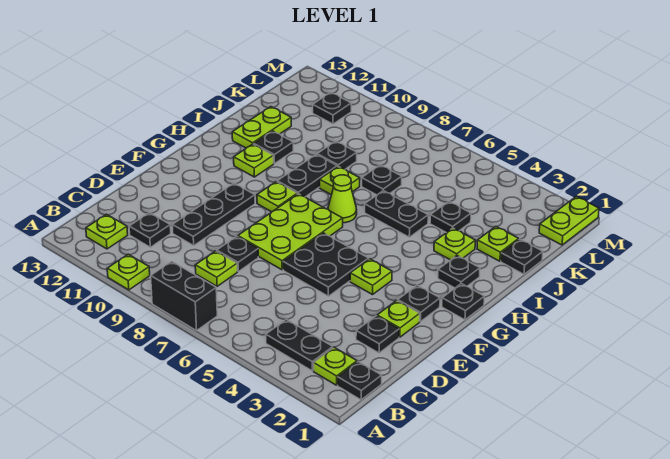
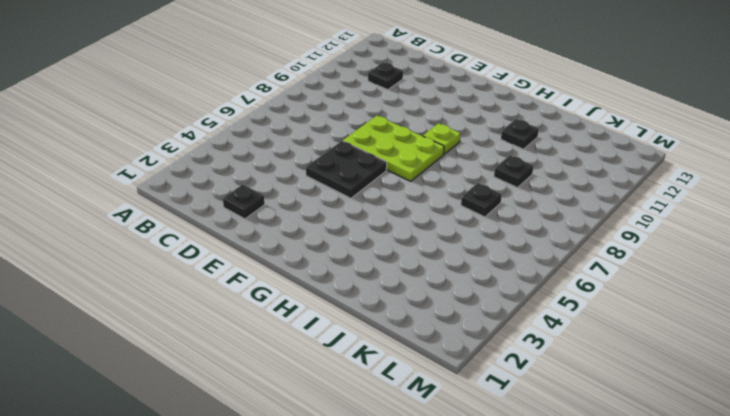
none -> black 1x2 brick [151,261,217,331]
none -> lime 1x1 plate [107,254,150,290]
none -> black 1x1 plate [338,362,382,400]
none -> lime 1x1 plate [314,347,357,385]

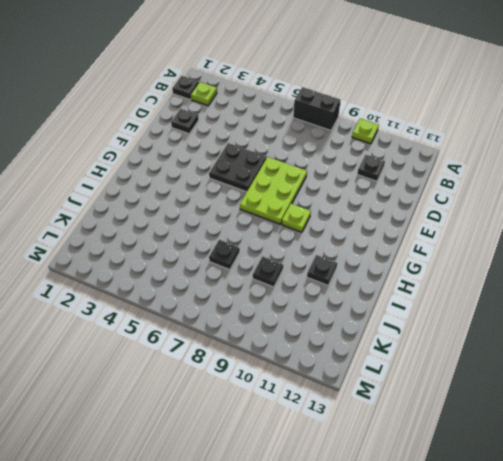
none -> black 1x2 plate [266,319,333,371]
none -> lime 1x1 plate [86,214,128,249]
none -> lime 1x1 plate [195,251,237,286]
none -> black 1x1 plate [217,236,258,271]

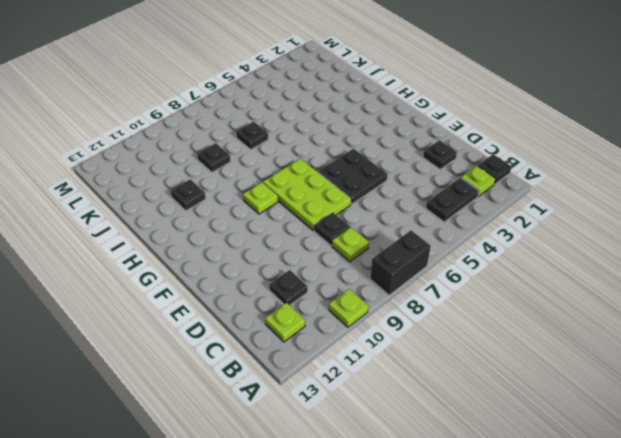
none -> black 1x3 plate [172,183,255,245]
none -> lime 1x1 plate [377,300,420,337]
none -> black 1x1 plate [397,285,440,322]
none -> lime 1x1 plate [350,259,392,295]

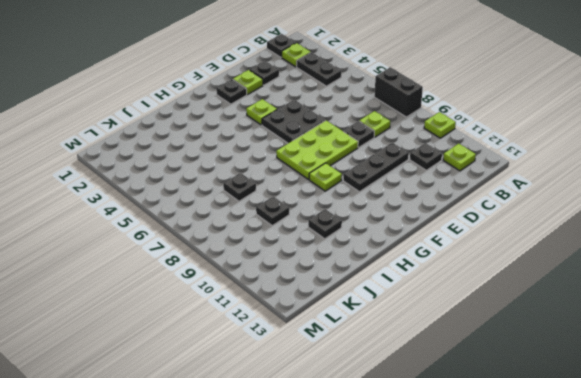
none -> black 1x1 plate [442,283,484,320]
none -> black 1x1 plate [438,256,480,288]
none -> lime 1x1 cone [328,175,357,223]
none -> black 1x2 plate [277,154,337,197]

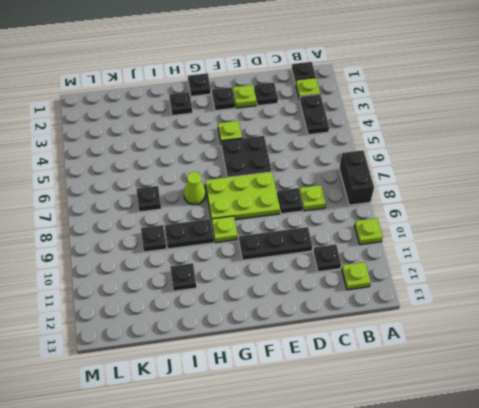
none -> lime 1x1 plate [234,144,274,177]
none -> lime 1x1 plate [434,228,475,260]
none -> black 1x2 plate [365,191,428,237]
none -> lime 1x1 plate [320,166,360,195]

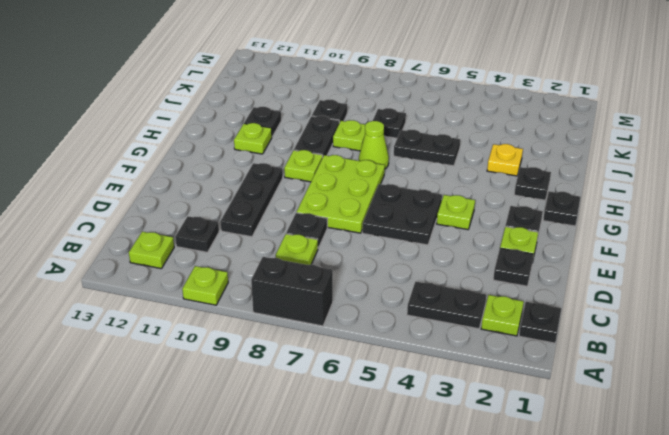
yellow 1x1 plate [487,144,523,176] -> lime 1x1 plate [434,228,475,260]
none -> lime 1x2 plate [232,107,291,148]
none -> black 1x1 plate [501,239,543,274]
none -> lime 1x1 plate [477,227,519,261]
none -> black 1x1 plate [430,201,471,233]

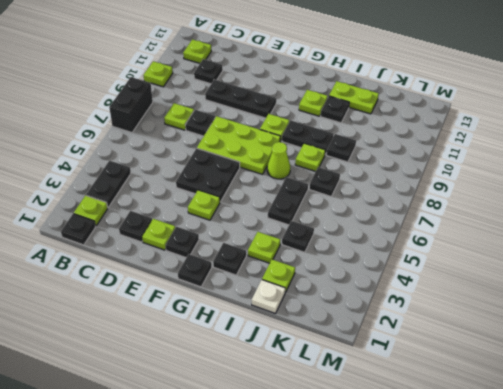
white 1x1 plate [252,280,285,314] -> black 1x1 plate [501,239,543,274]
none -> lime 1x2 plate [539,197,599,245]
none -> black 1x1 plate [313,92,351,124]

